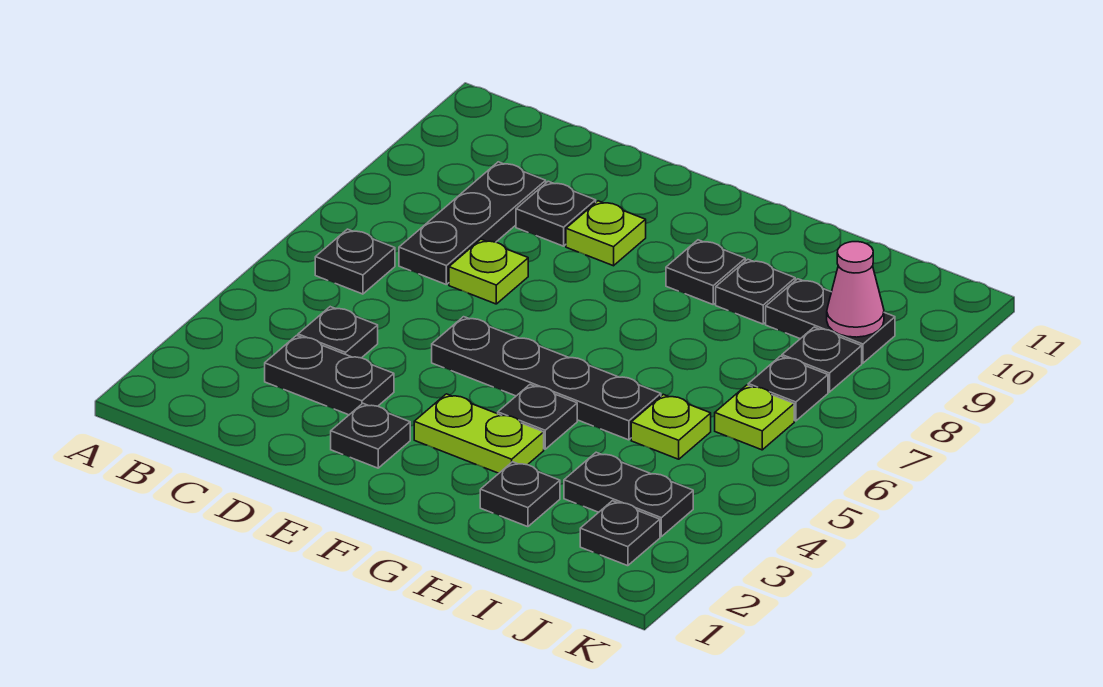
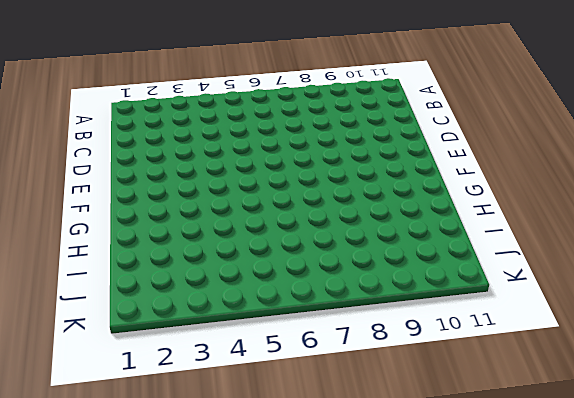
none -> black 1x1 plate [315,229,395,294]
none -> black 1x2 plate [265,336,394,415]
none -> black 1x1 plate [298,307,378,358]

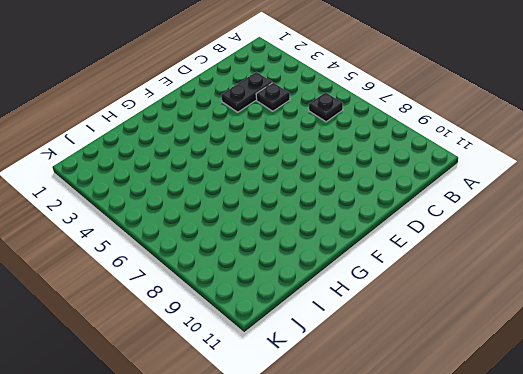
none -> black 1x3 plate [399,162,546,284]
none -> lime 1x1 plate [449,239,528,304]
none -> black 1x1 plate [516,181,596,246]

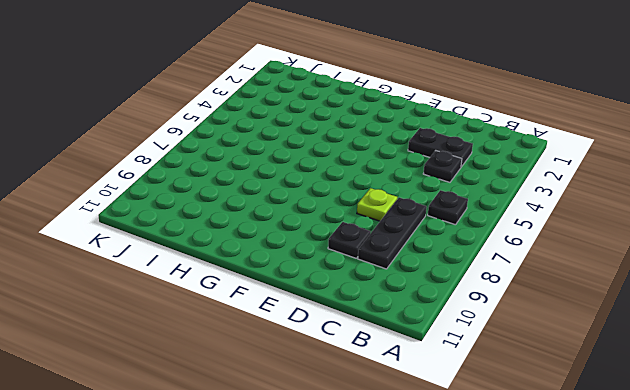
none -> black 1x1 plate [331,403,410,468]
none -> black 1x4 plate [432,317,661,440]
none -> lime 1x1 plate [566,201,646,266]

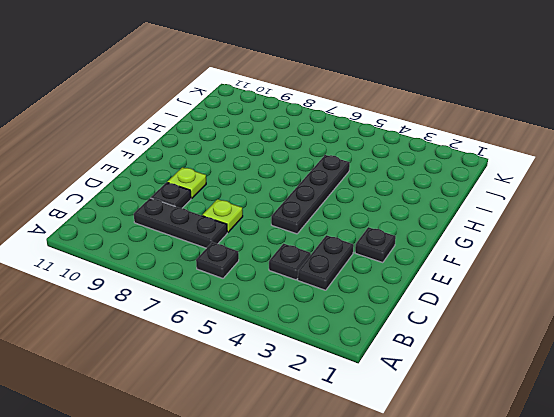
none -> lime 1x2 plate [414,394,544,473]
none -> black 1x1 plate [498,385,577,449]
none -> black 1x1 plate [666,240,745,304]

